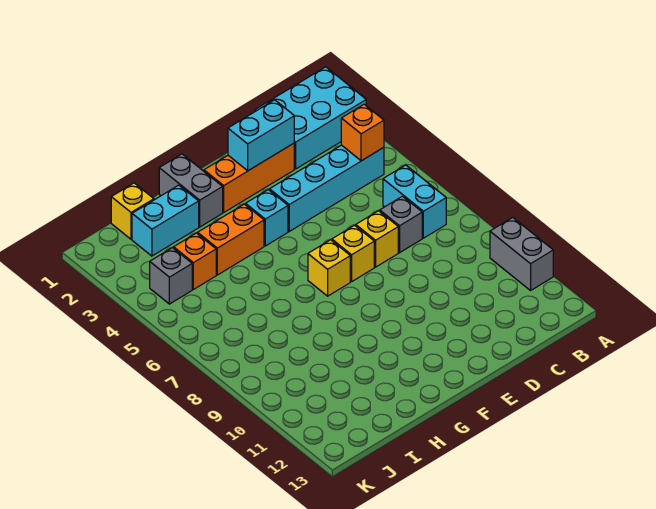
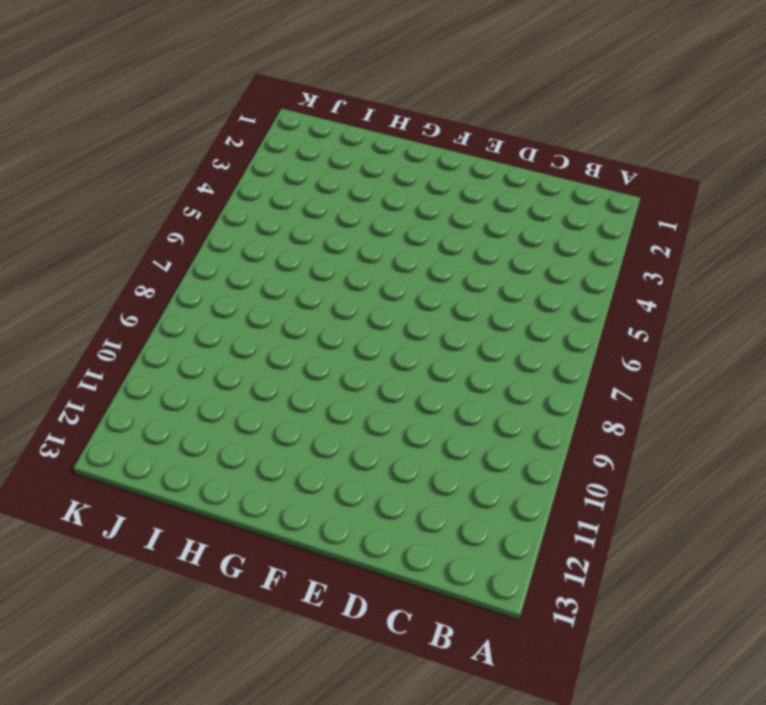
none -> cyan 2x3 brick [255,67,366,169]
none -> grey 1x2 brick [490,218,553,290]
none -> cyan 1x4 brick [269,145,384,231]

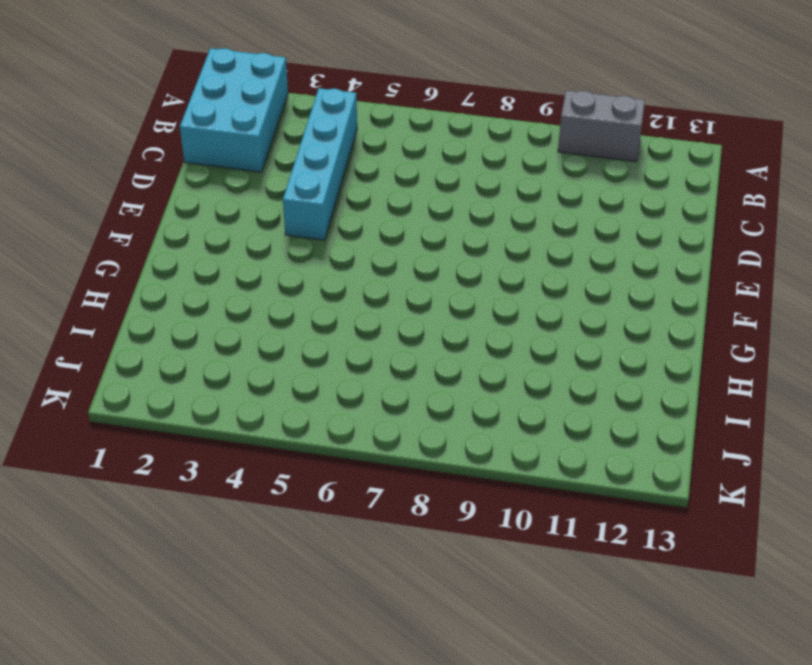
none -> cyan 1x2 brick [383,165,446,238]
none -> grey 1x1 brick [380,196,422,253]
none -> orange 1x3 brick [204,143,294,212]

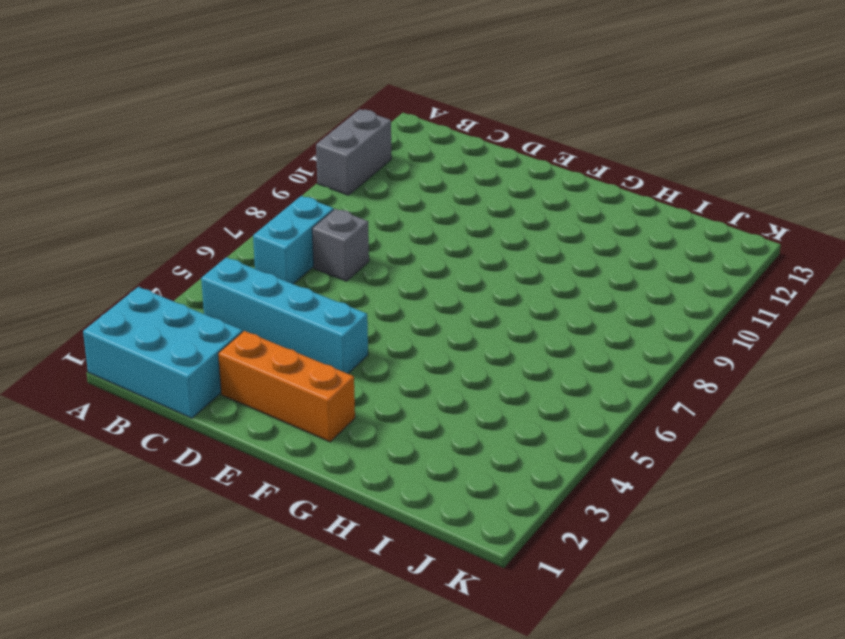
none -> yellow 1x1 brick [356,211,398,267]
none -> yellow 1x1 brick [332,225,374,282]
none -> cyan 1x1 brick [246,190,288,246]

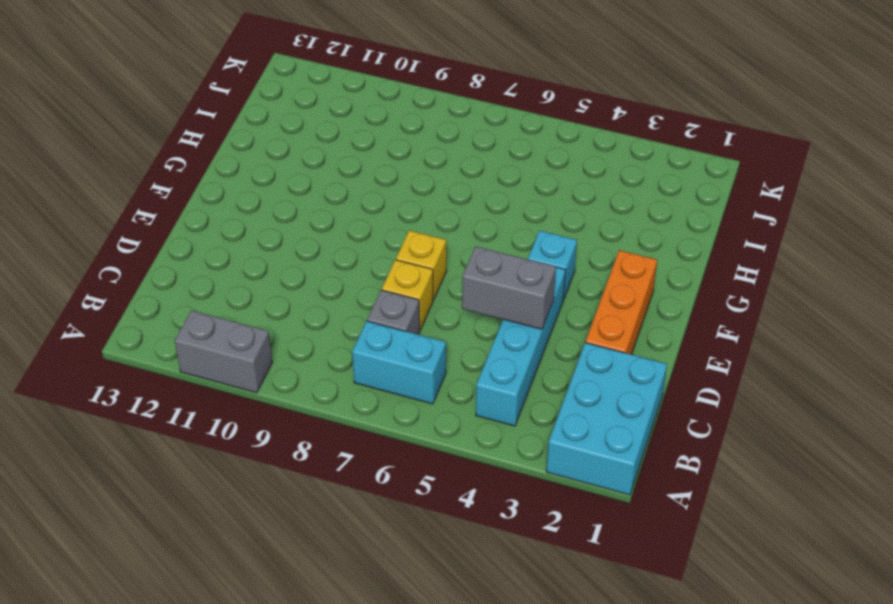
grey 1x2 brick [462,246,556,329] -> grey 1x2 brick moved to [159,154,223,227]
none -> yellow 1x1 brick [308,240,350,296]
none -> orange 1x2 brick [198,204,264,275]
none -> cyan 1x2 brick [132,185,199,256]

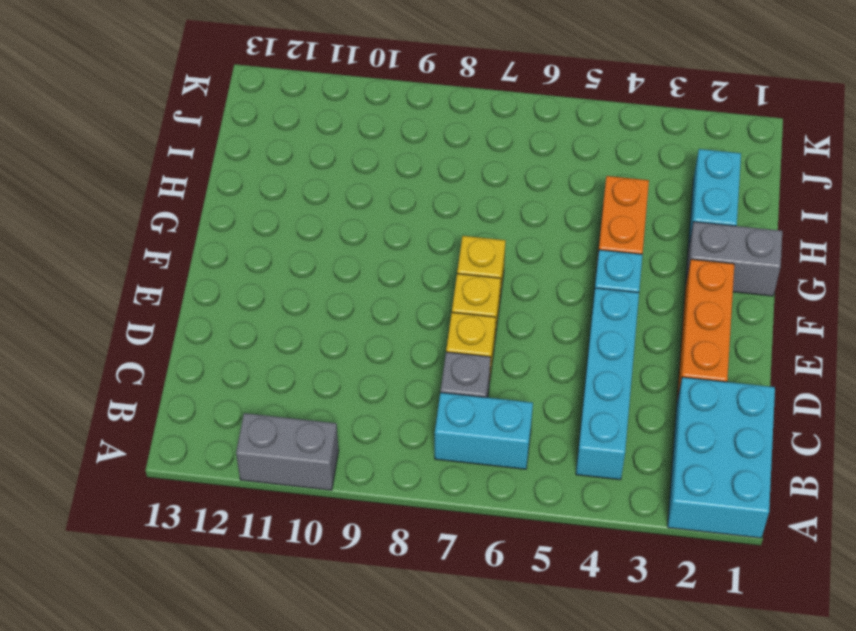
none -> yellow 1x1 brick [111,183,154,239]
none -> orange 1x1 brick [174,233,216,289]
none -> grey 1x1 brick [150,248,192,304]

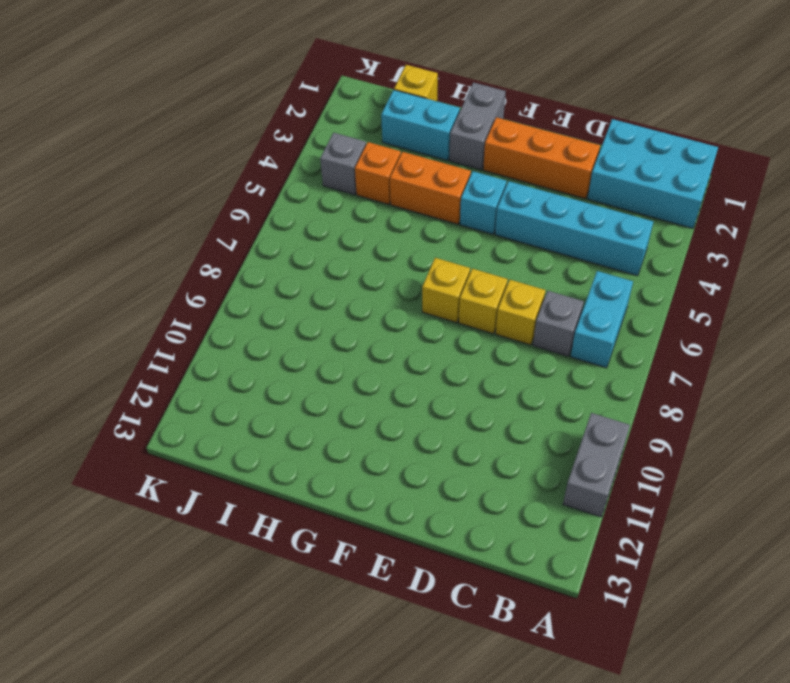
none -> orange 1x1 brick [341,104,384,161]
none -> cyan 1x2 brick [228,100,294,171]

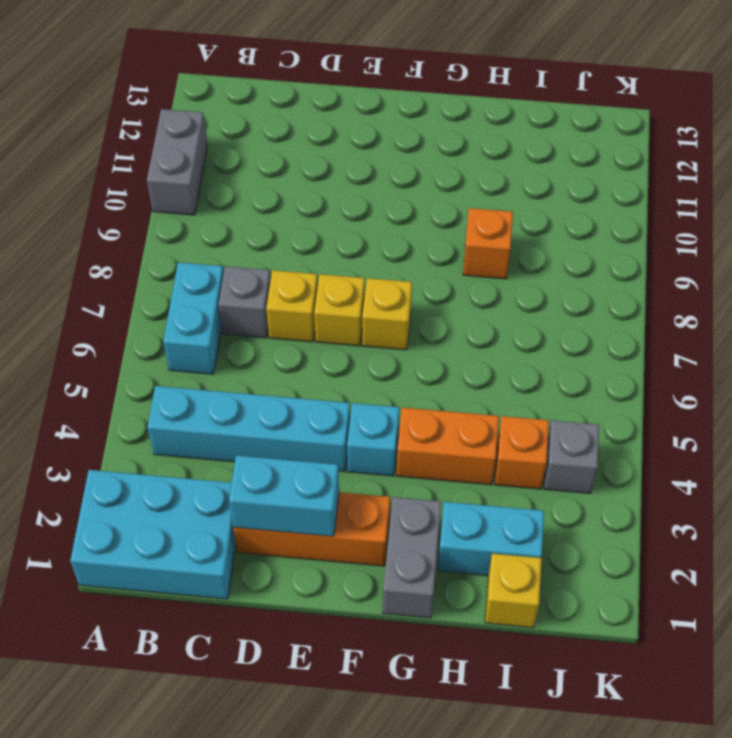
orange 1x1 brick [463,208,513,279] -> orange 1x1 brick moved to [341,104,384,161]

